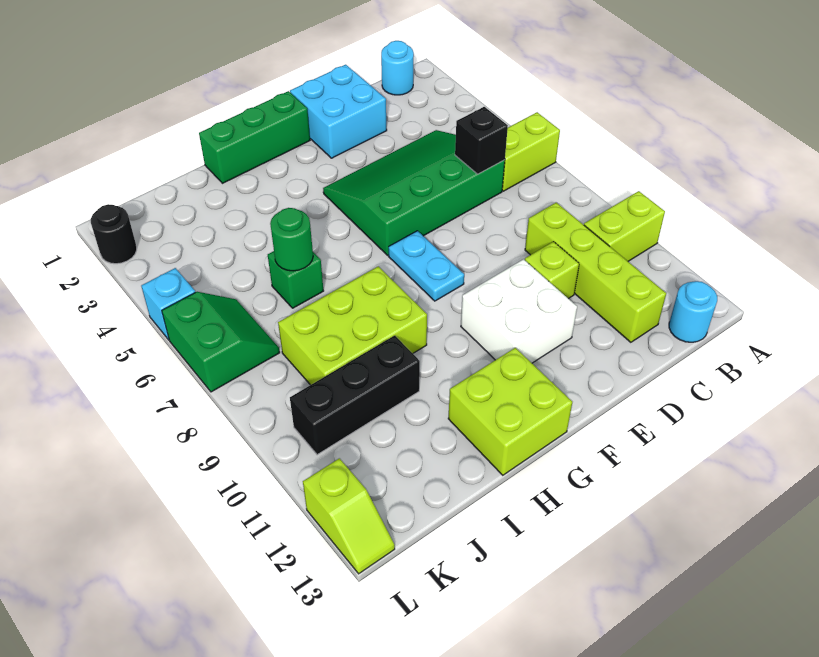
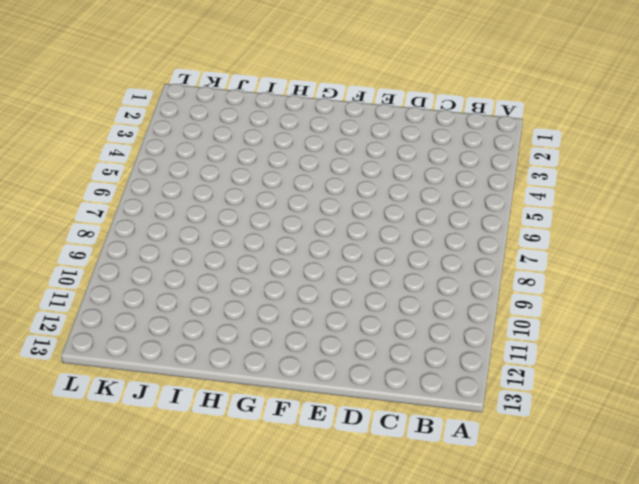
none -> lime 1x2 brick [502,112,560,191]
none -> lime 1x2 brick [584,191,665,261]
none -> cyan 1x1 round brick [381,41,414,95]

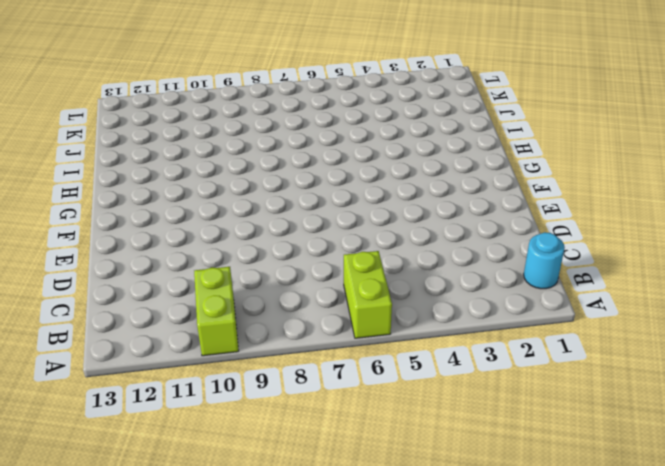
none -> cyan 1x1 round brick [669,281,717,342]
none -> green 3x4 slope [323,130,505,255]
none -> lime 1x4 brick [525,202,666,342]

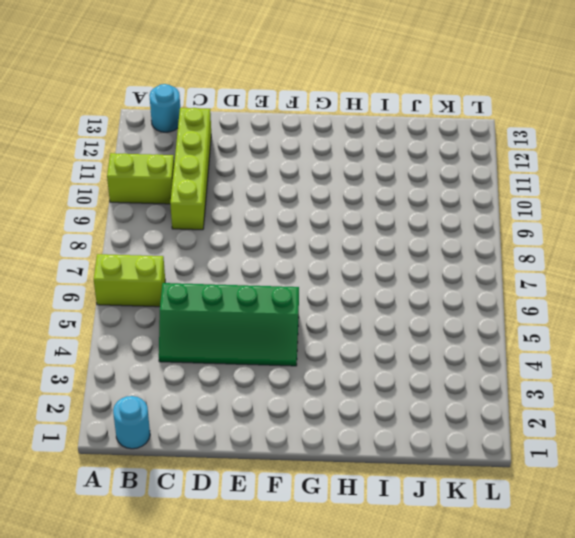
green 2x4 slope [159,283,299,366] -> green 3x4 slope [323,130,505,255]
none -> cyan 2x2 brick [290,65,387,158]
none -> lime 1x1 brick [525,242,579,299]
none -> white 2x2 brick [461,259,577,363]

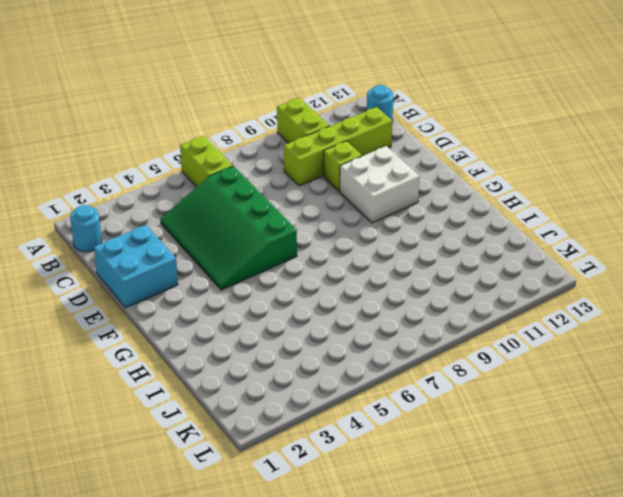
none -> green 1x3 brick [199,91,310,183]
none -> cyan 1x2 plate [389,231,464,301]
none -> lime 2x2 brick [448,348,572,475]

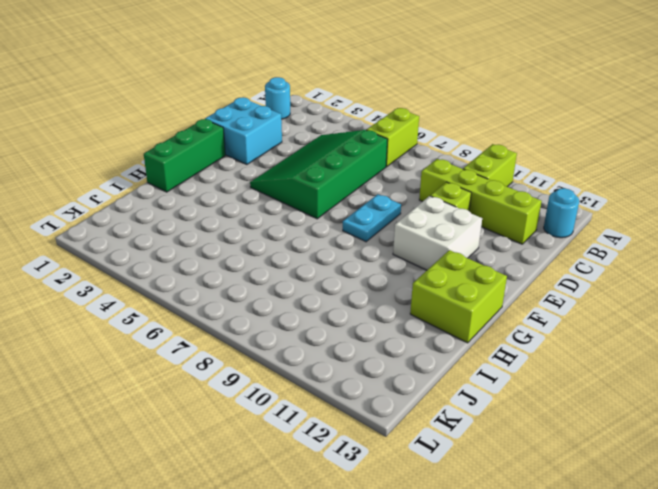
cyan 1x2 plate [343,194,401,242] -> cyan 1x2 plate turned to [389,231,464,301]
none -> lime 2x3 brick [278,266,427,385]
none -> green 1x1 brick [268,251,323,308]
none -> black 1x3 brick [290,335,420,455]

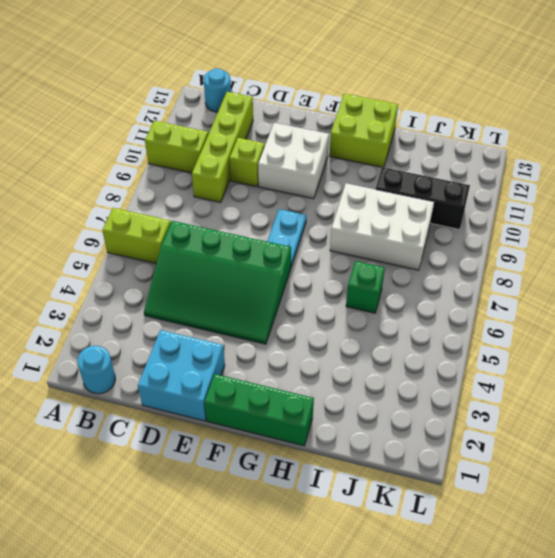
white 2x3 brick [330,183,434,270] -> lime 2x3 brick [278,266,427,385]
none -> green 2x2 slope [162,292,280,392]
none -> black 1x1 round brick [91,204,137,264]
none -> cyan 1x1 brick [141,268,195,340]

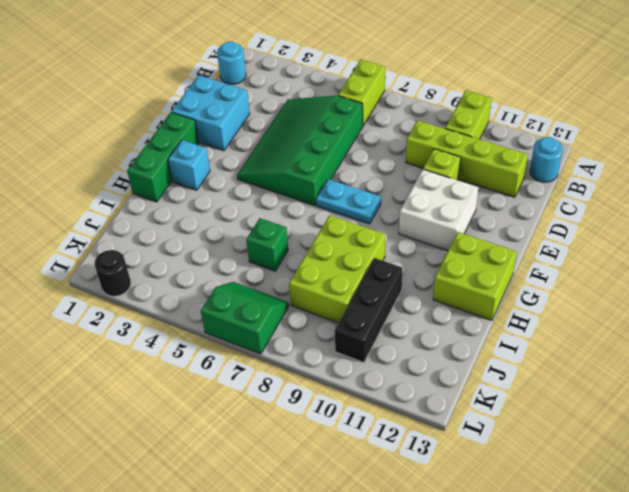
cyan 1x1 brick [168,140,210,190] -> cyan 1x1 brick moved to [141,268,195,340]
none -> lime 1x2 slope [303,458,395,574]
none -> black 1x1 brick [455,107,508,174]
none -> green 1x1 round brick [270,208,313,271]

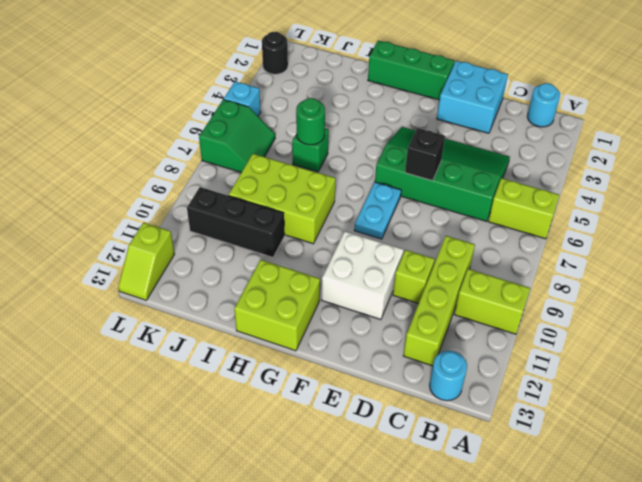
black 1x1 brick [405,128,445,181] -> black 1x1 brick moved to [455,107,508,174]

